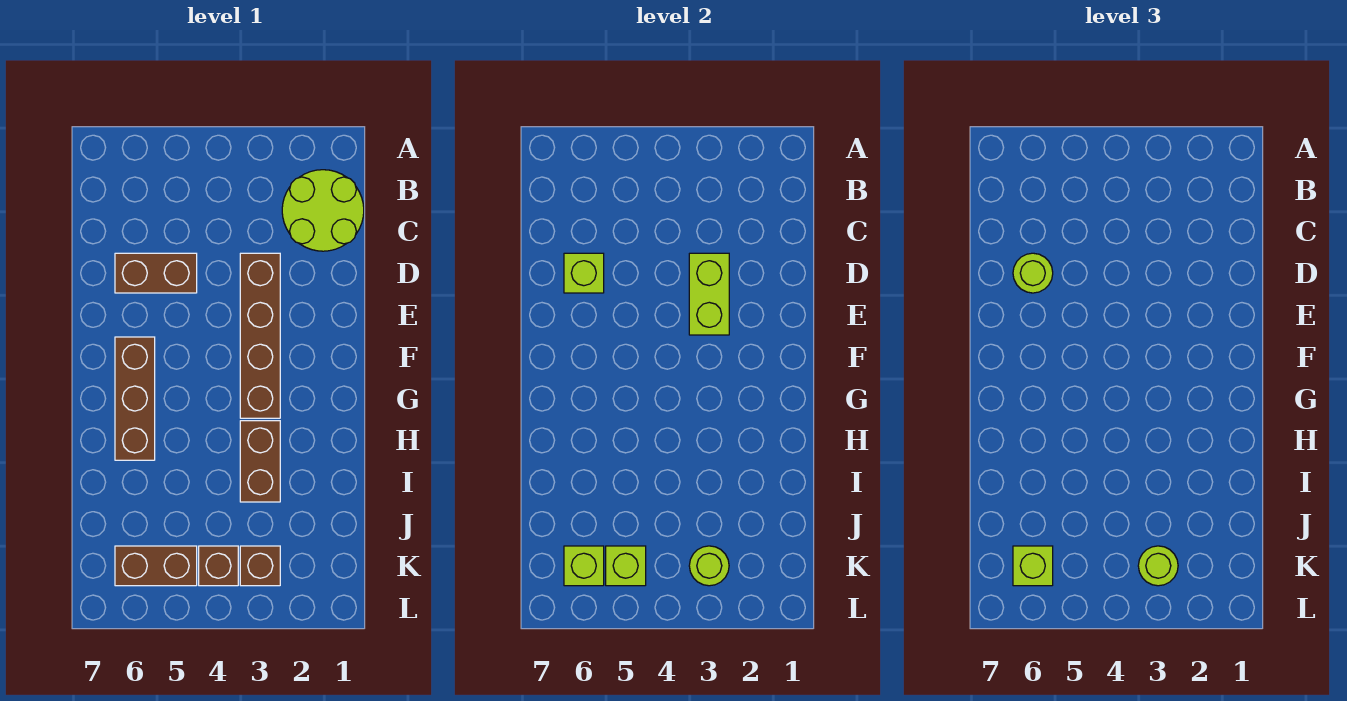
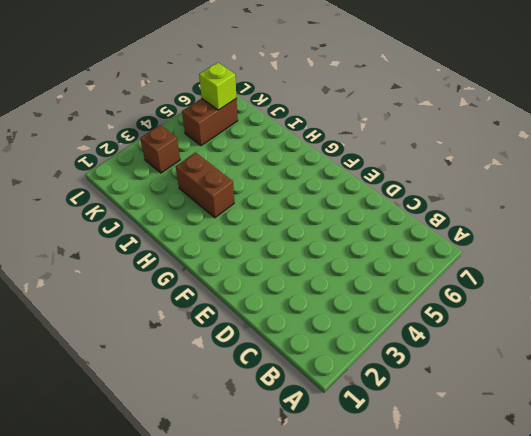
none -> lime 2x2 round brick [282,170,364,251]
none -> brown 1x4 brick [240,253,280,418]
none -> brown 1x2 brick [115,253,197,293]

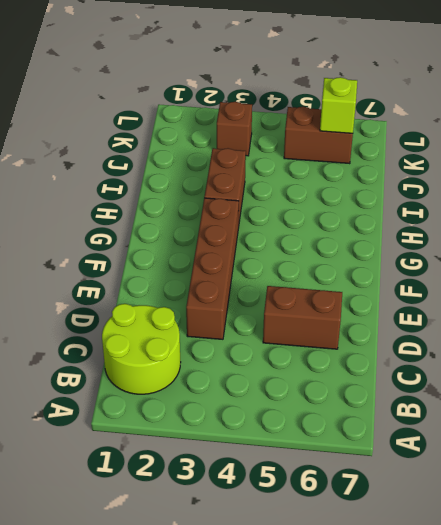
none -> brown 1x3 brick [115,337,155,460]
none -> brown 1x1 brick [199,546,238,586]
none -> lime 1x2 brick [689,253,729,335]

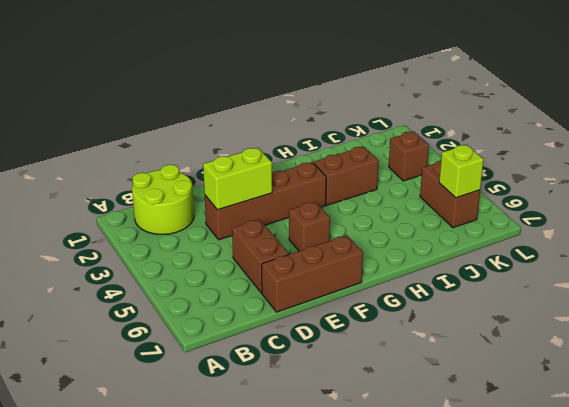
brown 1x3 brick [262,235,363,312] -> brown 1x3 brick moved to [115,337,155,460]
brown 1x1 brick [289,202,330,251] -> brown 1x1 brick moved to [199,546,238,586]
none -> lime 1x1 brick [564,253,604,293]
none -> lime 1x1 round brick [689,546,729,586]
none -> lime 1x1 brick [606,546,646,586]

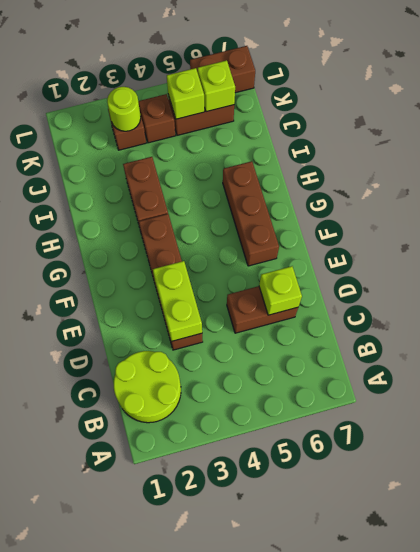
brown 1x2 brick [190,46,255,93] -> none
none -> lime 1x1 round brick [1013,253,1053,293]
none -> lime 1x1 round brick [1138,546,1178,586]
none -> lime 1x1 brick [1013,546,1053,586]

